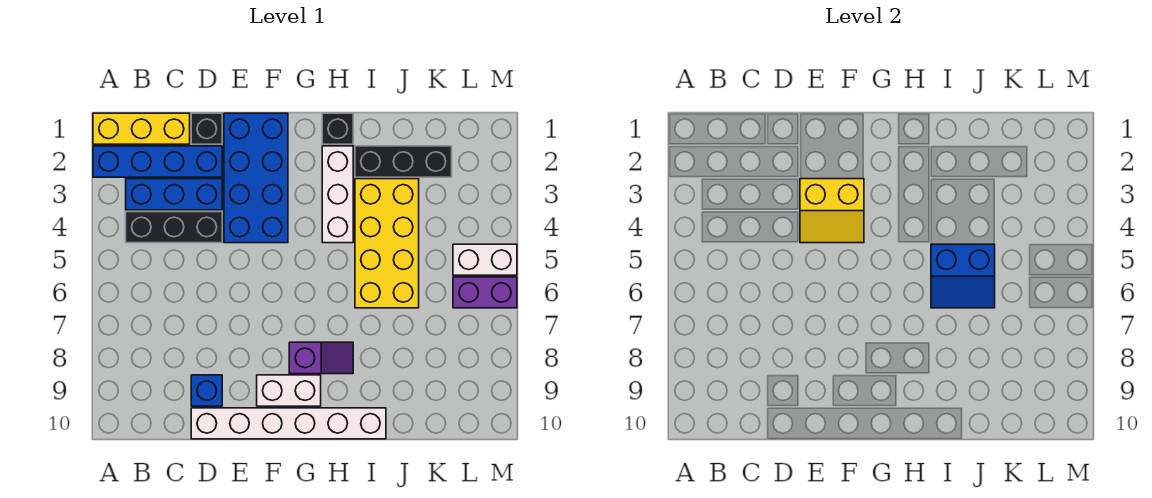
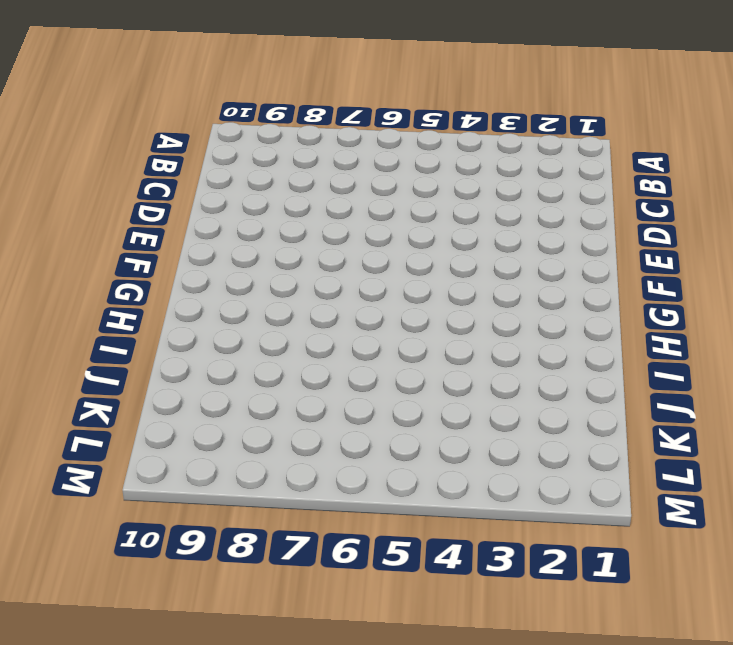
none -> yellow 1x3 brick [93,113,190,144]
none -> blue 1x4 brick [93,146,222,177]
none -> blue 1x3 brick [126,179,222,210]

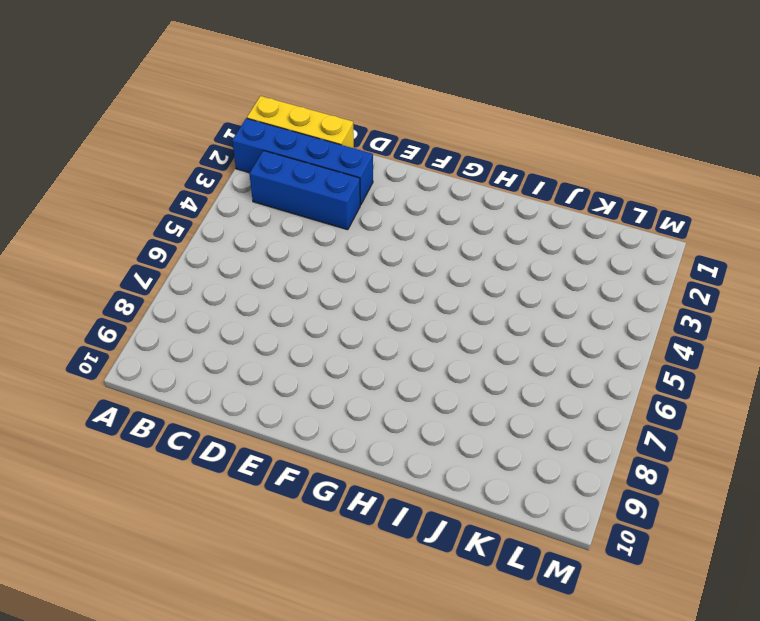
none -> black 1x3 brick [126,212,222,243]
none -> black 1x1 brick [191,113,222,144]
none -> blue 1x1 brick [191,375,222,406]

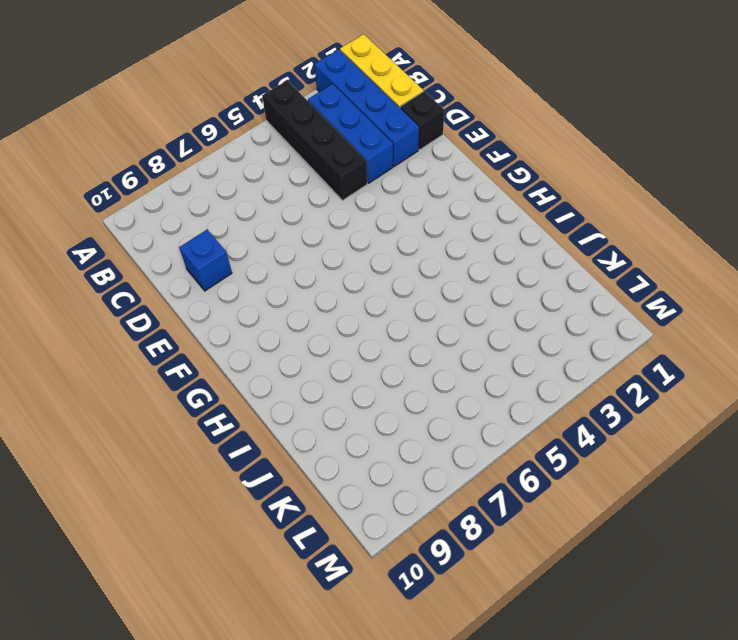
black 1x4 brick [262,80,367,200] -> black 1x3 brick [126,212,222,243]
none -> white 1x6 brick [191,408,386,439]
none -> blue 2x4 brick [224,113,288,243]
none -> white 1x2 brick [257,375,321,406]

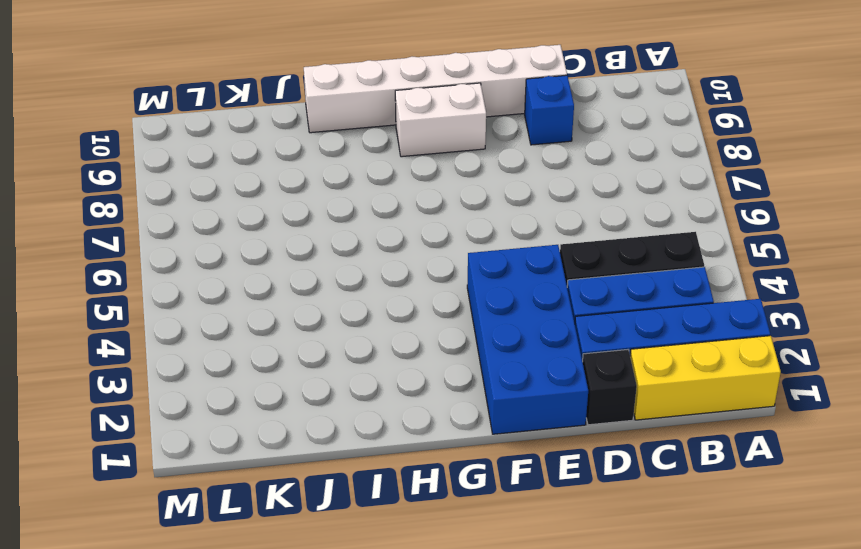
none -> purple 1x2 slope [289,342,353,374]
none -> black 1x1 brick [322,113,353,144]
none -> white 1x3 brick [322,146,353,243]

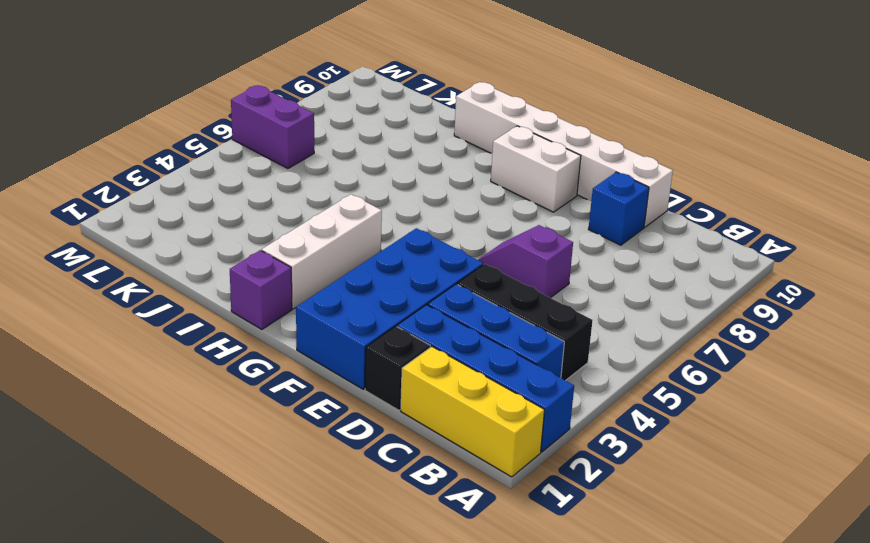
purple 1x2 slope [478,225,573,298] -> purple 1x2 slope moved to [289,342,353,374]
purple 1x1 brick [230,250,292,329] -> black 1x1 brick [322,113,353,144]
none -> black 1x3 brick [355,146,452,177]
none -> yellow 2x4 brick [355,179,419,308]
none -> white 1x2 brick [453,244,517,275]

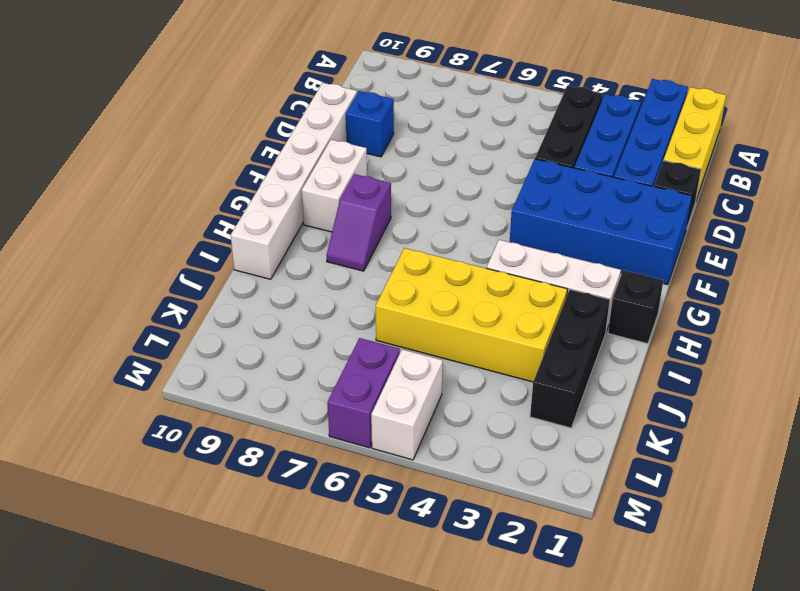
none -> yellow 2x2 slope [800,179,864,243]
none -> blue 2x2 slope [931,244,995,308]

